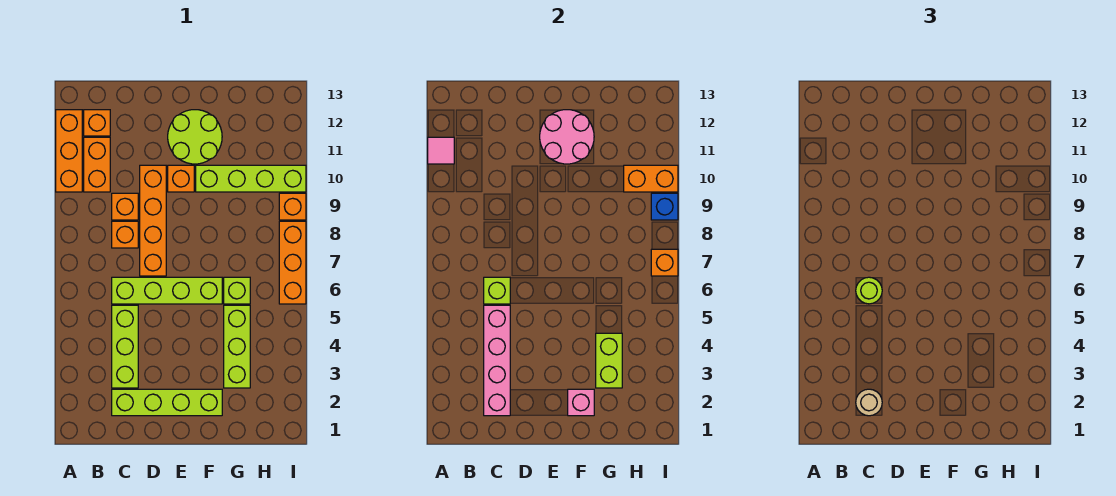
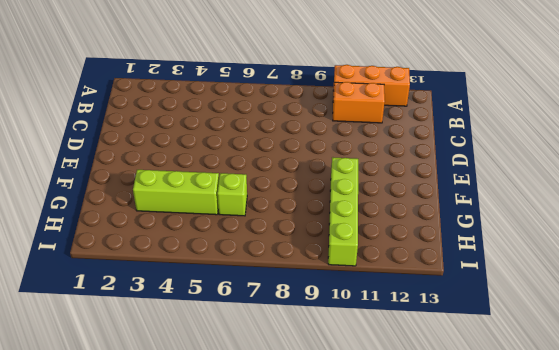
none -> orange 1x1 brick [84,110,110,136]
none -> lime 1x4 brick [112,389,222,416]
none -> lime 1x3 brick [112,305,138,388]

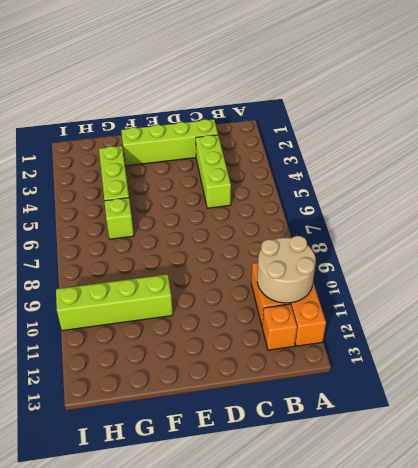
tan 2x2 round brick [257,236,316,303] -> pink 1x1 tile [428,137,454,164]
none -> lime 1x4 brick [112,277,222,304]
none -> orange 1x1 brick [112,221,138,248]
none -> orange 1x1 brick [112,193,138,220]

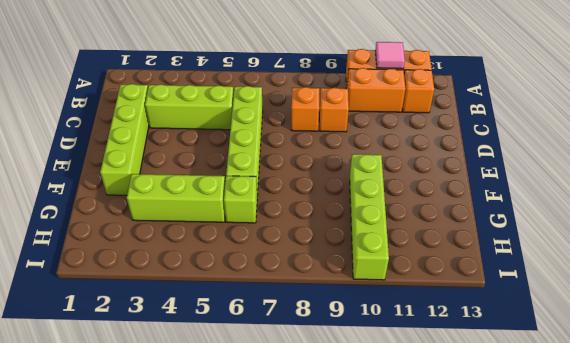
none -> orange 1x4 brick [140,165,166,276]
none -> orange 1x1 brick [168,165,194,192]
none -> lime 2x2 round brick [168,110,222,164]

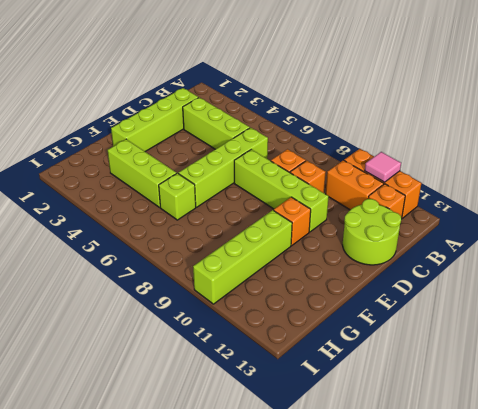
lime 2x2 round brick [343,199,401,265] -> lime 2x2 round brick moved to [168,110,222,164]
lime 1x4 brick [234,149,329,232] -> orange 1x4 brick [140,165,166,276]
none -> orange 1x3 brick [279,221,306,304]
none -> orange 1x1 brick [279,193,306,220]
none -> pink 1x4 brick [484,305,510,416]

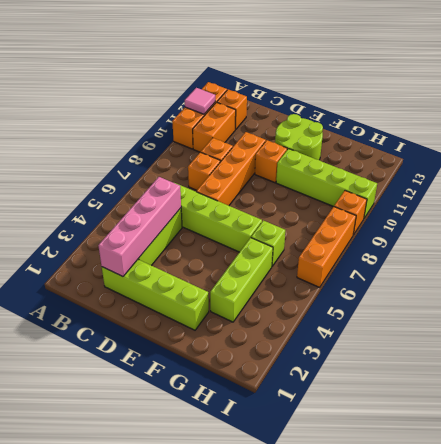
none -> lime 1x1 brick [484,277,510,304]
none -> pink 2x2 round brick [540,110,594,164]
none -> pink 1x1 brick [568,389,594,416]

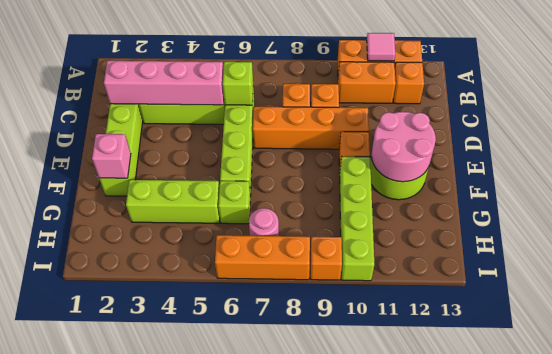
pink 1x1 round brick [249,208,279,236] -> none
none -> lime 1x2 brick [596,333,622,388]
none -> orange 1x2 brick [624,165,678,192]
none -> orange 1x1 brick [651,249,678,276]

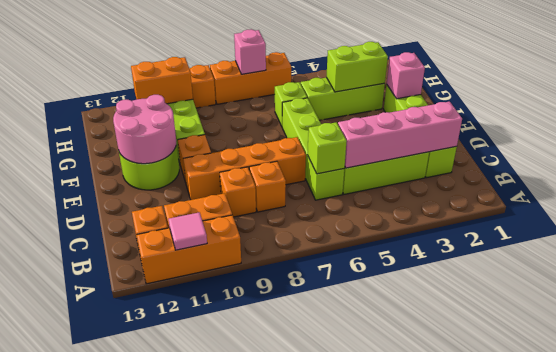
orange 1x2 brick [131,57,193,104] -> orange 1x2 brick turned to [624,165,678,192]
pink 1x1 brick [234,29,266,74] -> orange 1x1 brick [651,249,678,276]
none -> blue 1x1 brick [651,193,678,220]
none -> tan 1x1 round brick [856,389,882,416]
none -> lime 1x1 round brick [856,277,882,304]

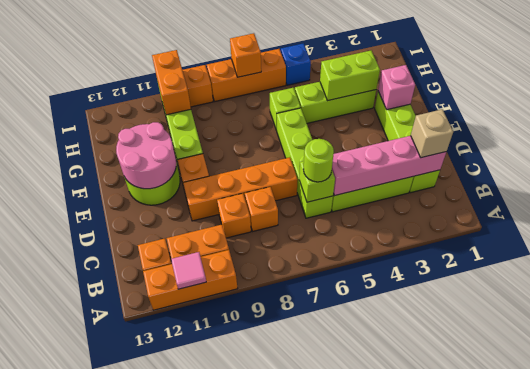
tan 1x1 brick [411,109,453,158] -> tan 1x1 round brick [856,389,882,416]
blue 1x1 brick [281,43,311,85] -> blue 1x1 brick moved to [651,193,678,220]

